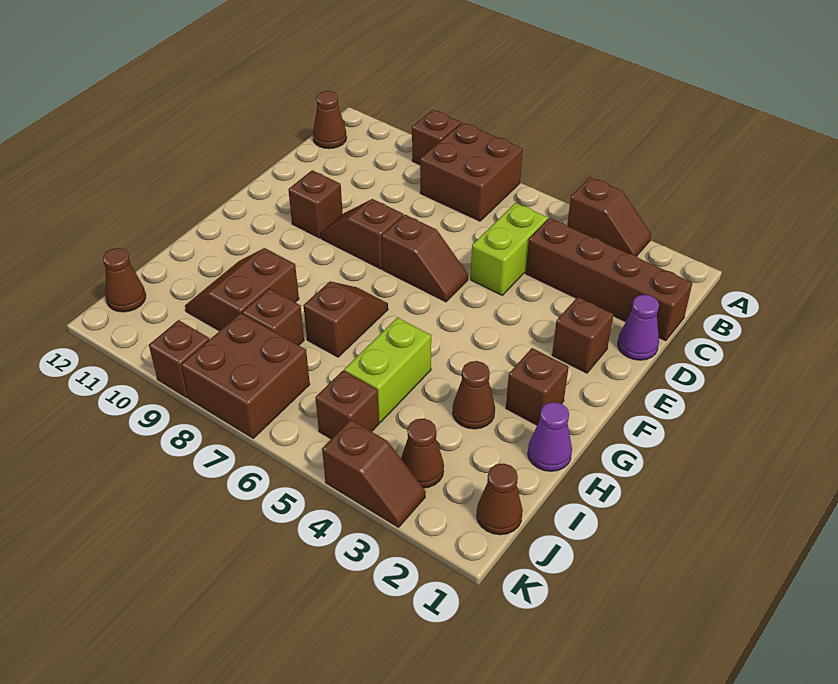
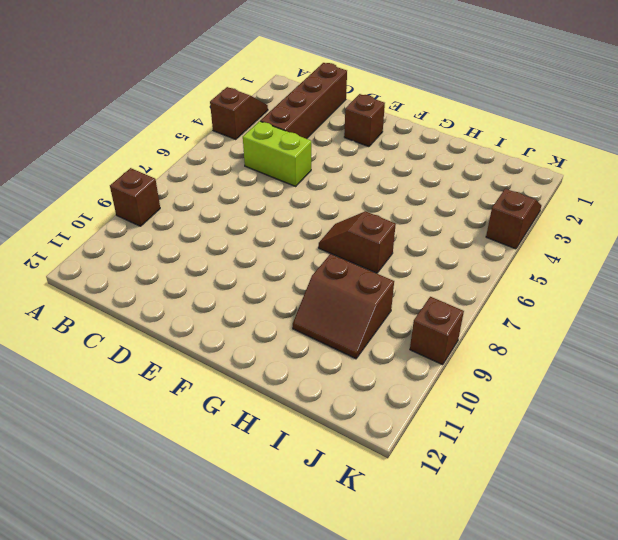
none -> brown 2x2 brick [420,123,523,221]
none -> brown 1x1 cone [313,91,347,149]
none -> purple 1x1 cone [618,295,659,360]

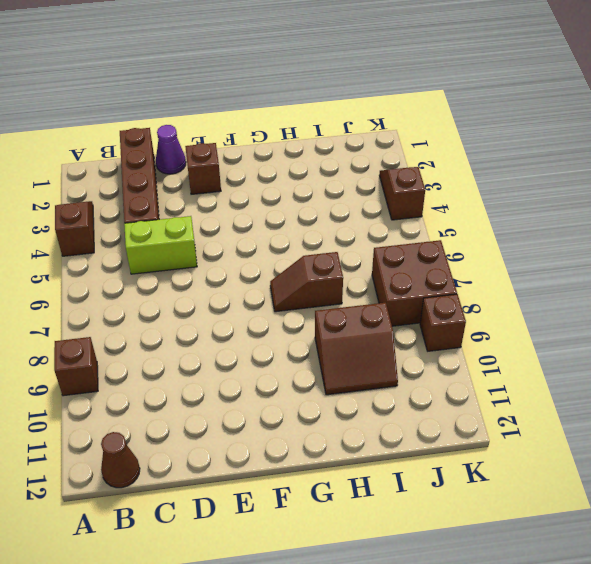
none -> brown 2x2 brick [420,123,523,221]
none -> brown 1x2 slope [382,215,468,302]
none -> brown 1x2 slope [321,199,403,269]

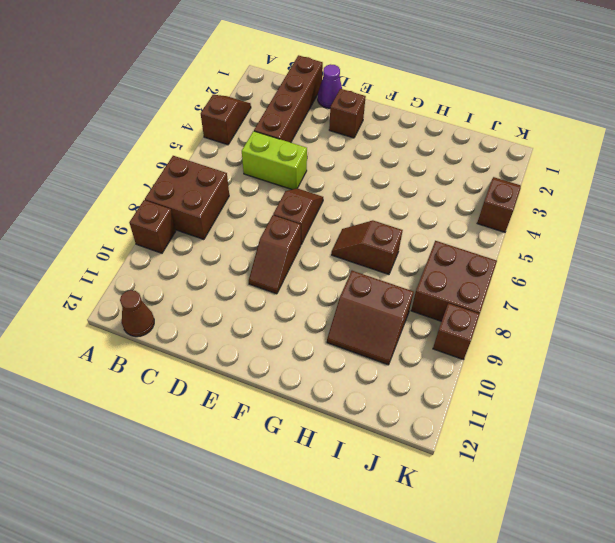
none -> brown 1x1 brick [288,170,343,238]
none -> brown 1x1 brick [506,348,569,425]
none -> purple 1x1 cone [528,402,572,471]

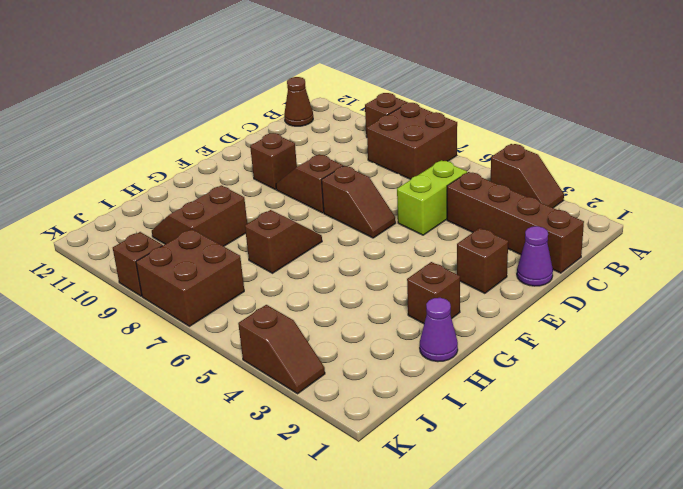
none -> brown 1x1 cone [453,361,495,429]
none -> lime 1x2 brick [344,318,431,423]
none -> brown 1x1 brick [242,289,304,345]

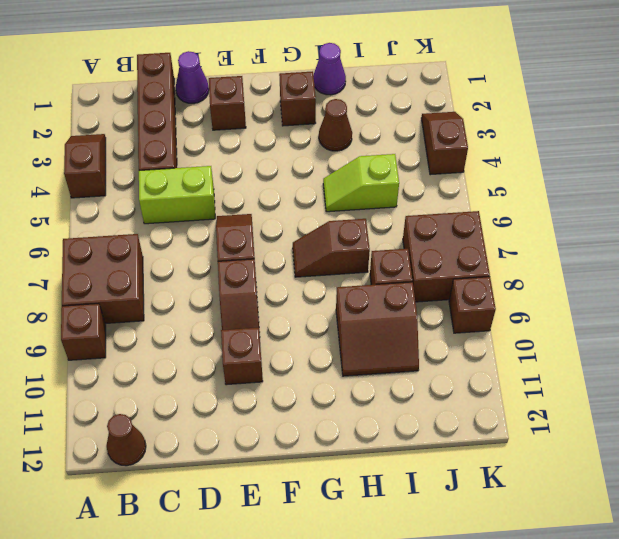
lime 1x2 slope [323,154,399,212] -> lime 1x2 brick [344,318,431,423]
none -> brown 1x1 cone [477,464,523,535]
none -> brown 1x1 cone [401,418,444,488]
none -> brown 1x1 brick [315,371,379,439]

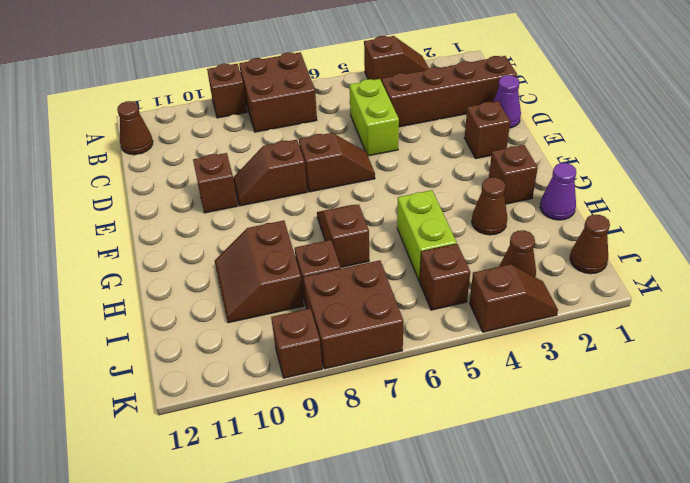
none -> brown 1x1 cone [103,248,146,312]

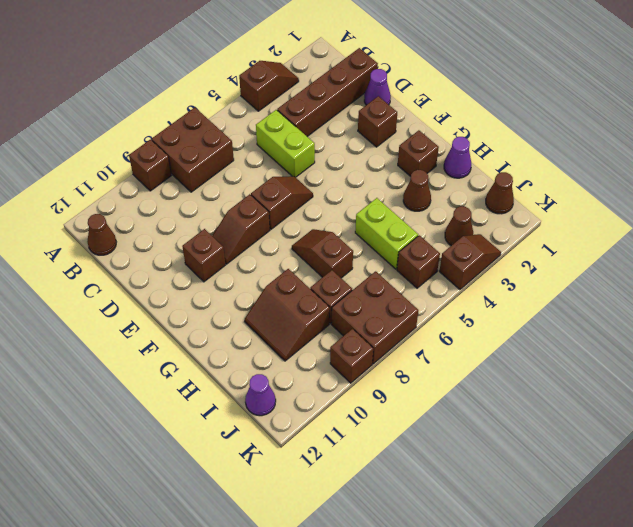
purple 1x1 cone [245,374,276,416] -> brown 1x1 cone [103,248,146,312]

